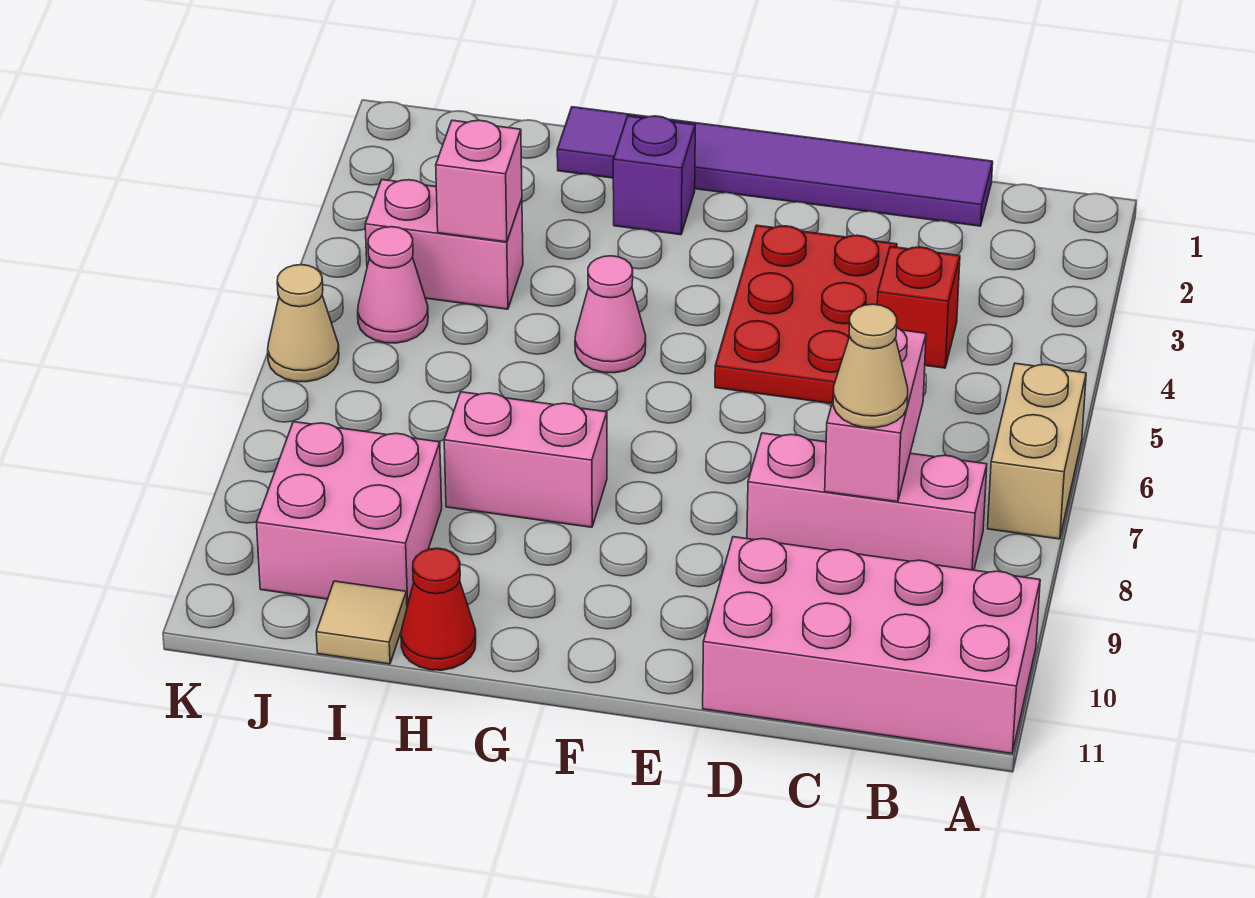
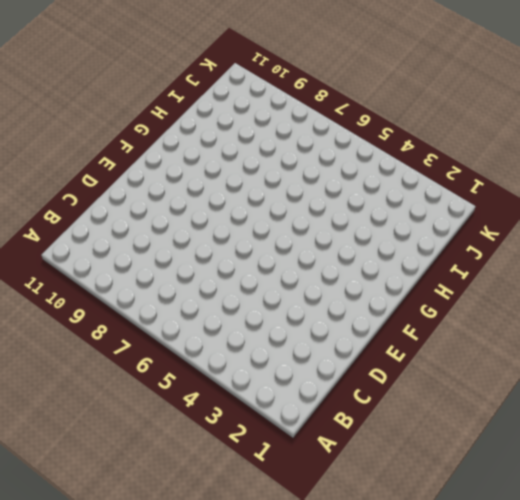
none -> tan 1x2 brick [988,363,1086,539]
none -> pink 2x4 brick [703,537,1040,754]
none -> pink 1x3 brick [747,433,987,570]

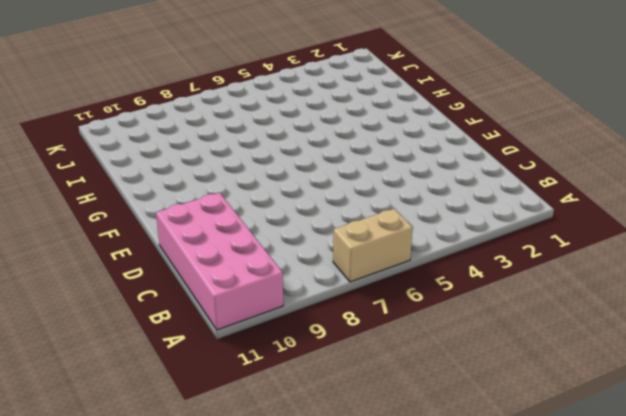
none -> pink 1x3 brick [747,433,987,570]
none -> purple 1x6 tile [557,107,993,226]
none -> red 1x1 brick [877,246,960,368]

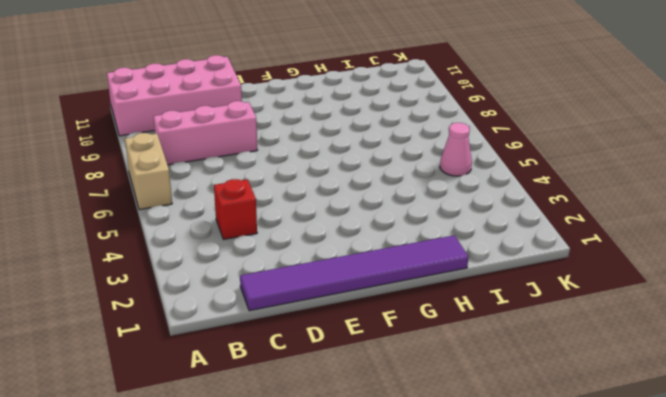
none -> red 2x3 plate [715,225,897,404]
none -> purple 1x1 brick [613,116,695,235]
none -> pink 1x1 cone [575,256,646,373]

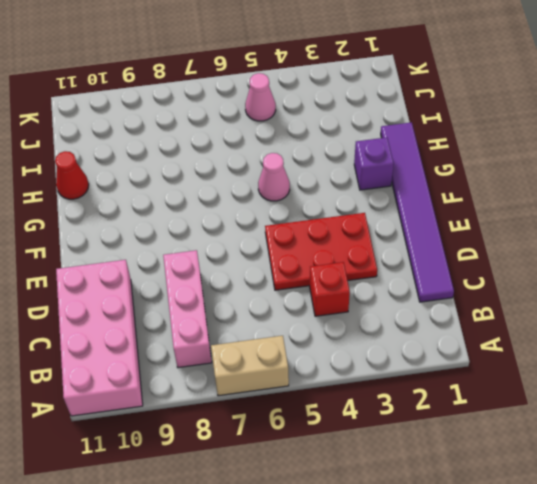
none -> pink 1x2 brick [444,392,607,527]
none -> pink 1x2 brick [365,180,523,309]
none -> pink 2x2 brick [257,422,442,606]

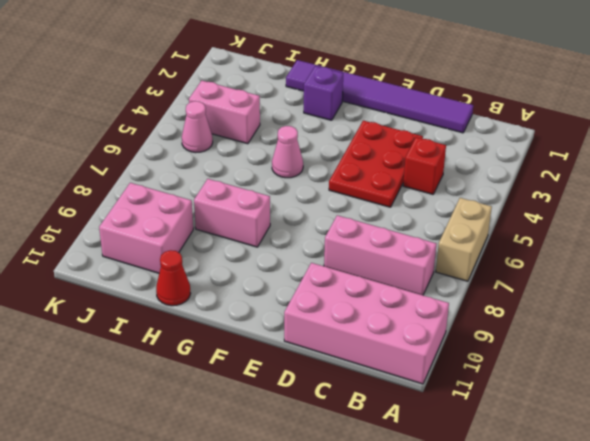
none -> tan 1x1 tile [316,581,407,664]
none -> tan 1x1 cone [268,265,339,382]
none -> pink 1x2 brick [825,328,926,502]

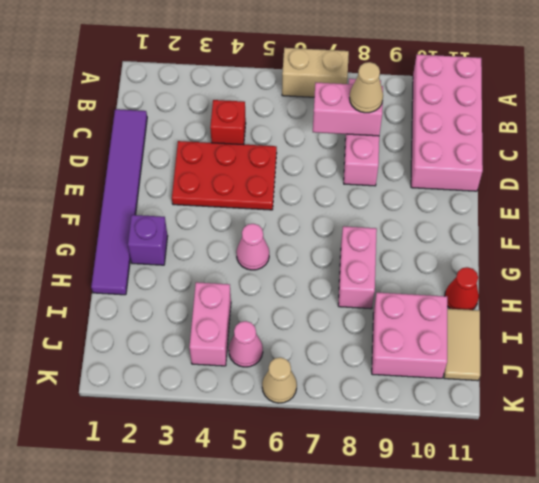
tan 1x2 tile [444,309,480,381] -> tan 1x1 tile [316,581,407,664]
none -> pink 1x1 brick [436,120,522,242]

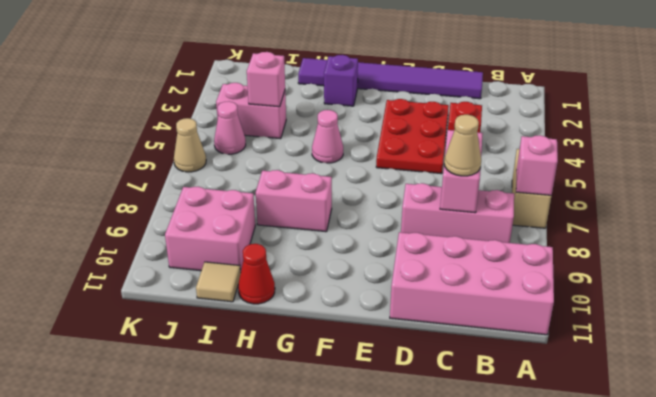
pink 1x1 brick [516,135,558,195] -> none

